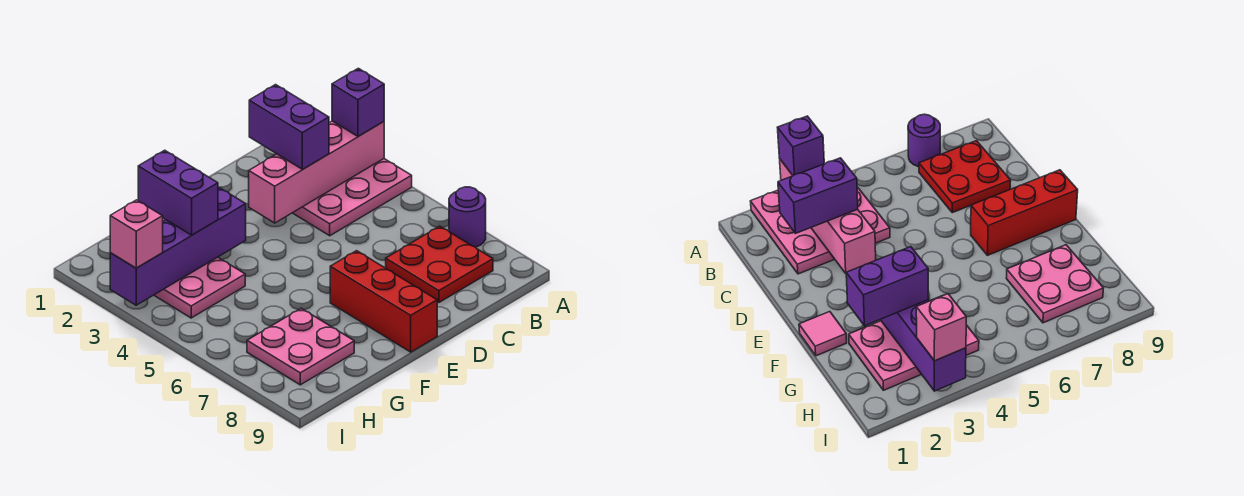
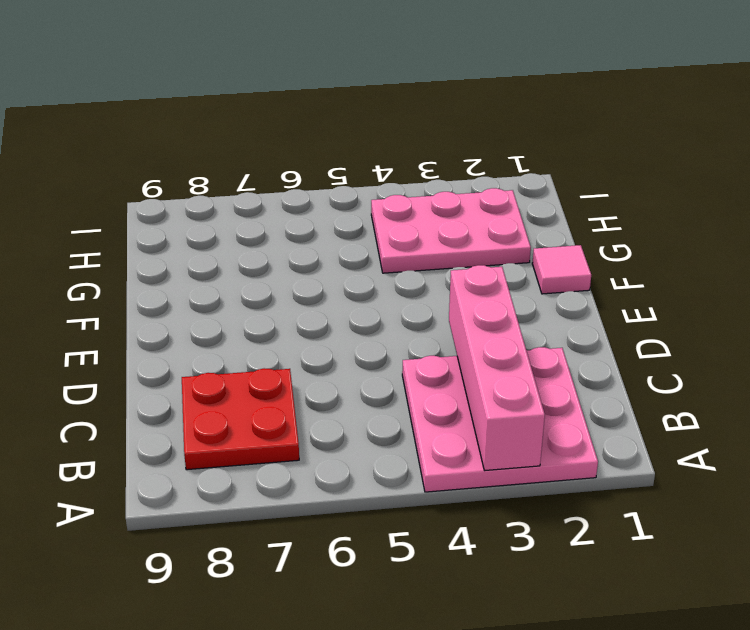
none -> purple 1x1 round brick [449,187,486,247]
none -> red 1x3 brick [330,251,437,352]
none -> pink 2x2 plate [247,308,354,385]

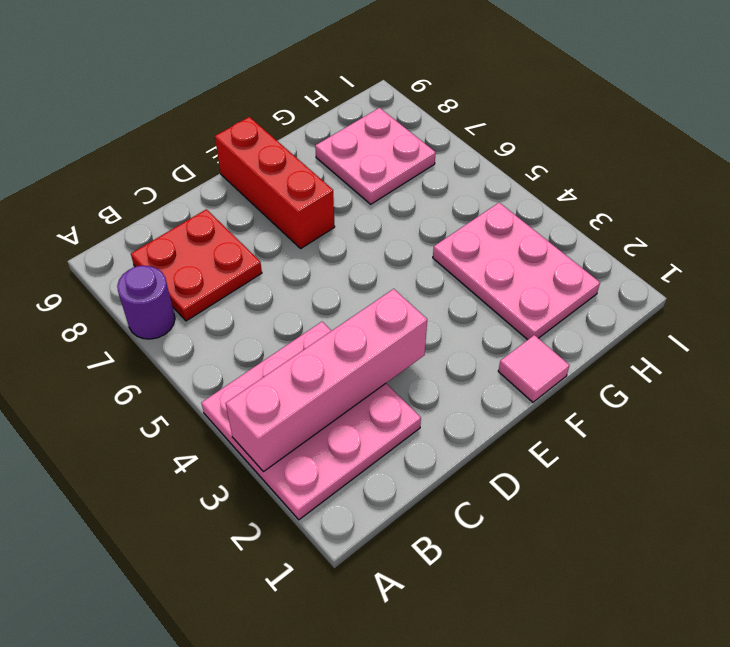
none -> purple 1x4 brick [110,188,246,305]
none -> purple 1x1 brick [332,68,384,136]
none -> purple 1x2 brick [249,85,329,169]

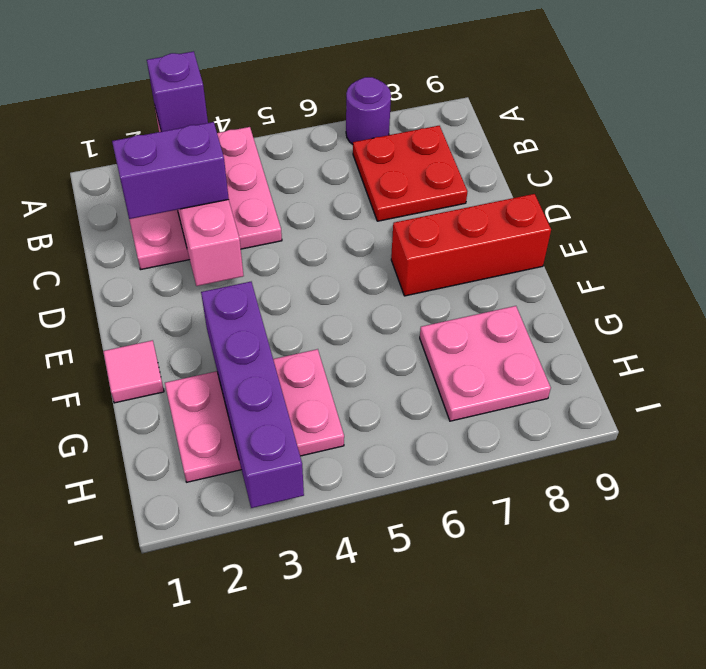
none -> purple 1x2 brick [138,150,218,235]
none -> pink 1x1 brick [110,200,163,268]

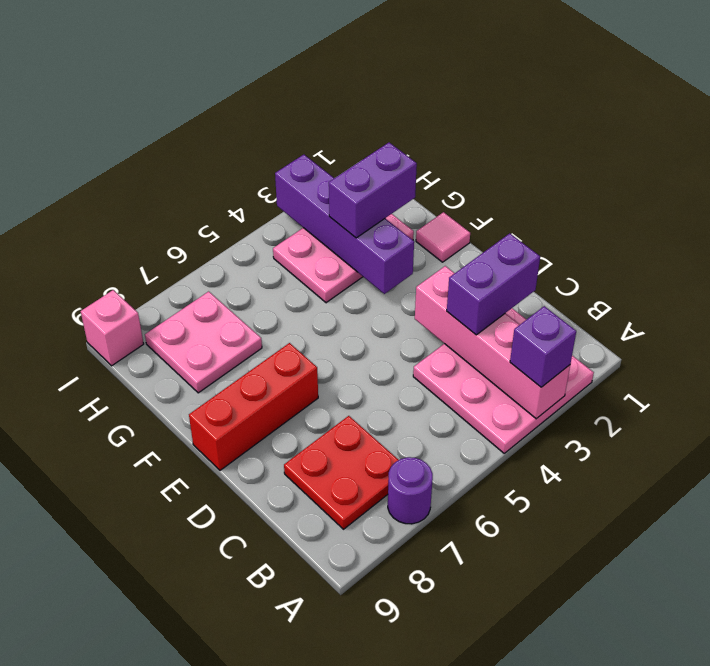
pink 1x1 brick [81,290,144,366] -> pink 1x1 brick moved to [110,200,163,268]

